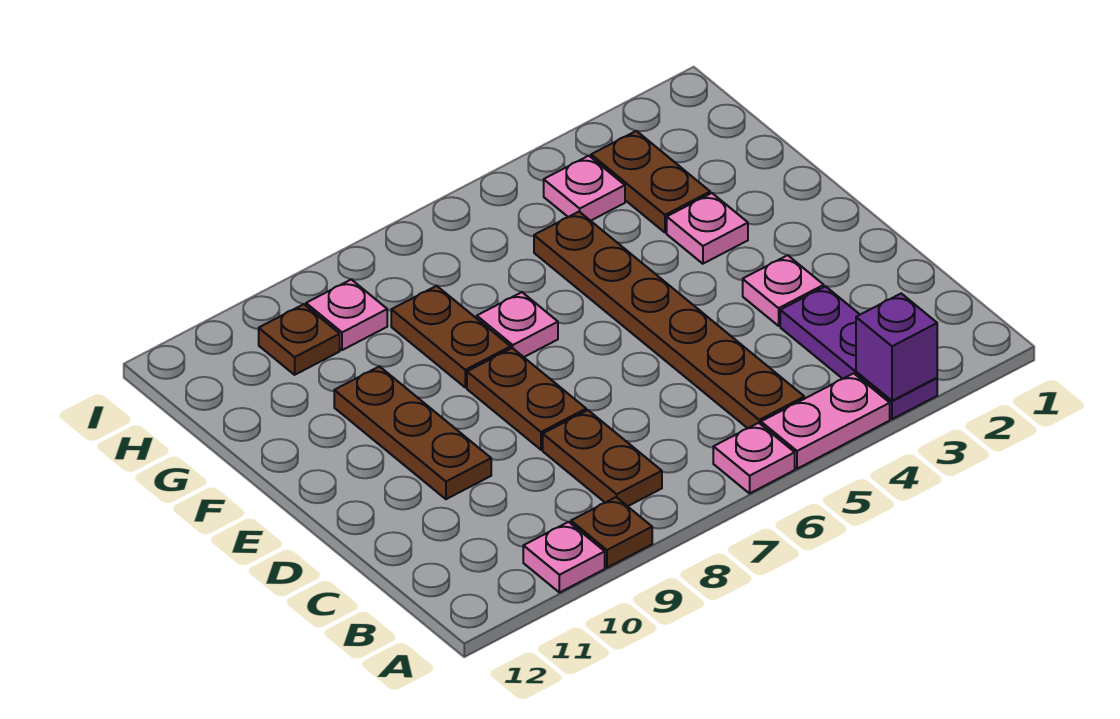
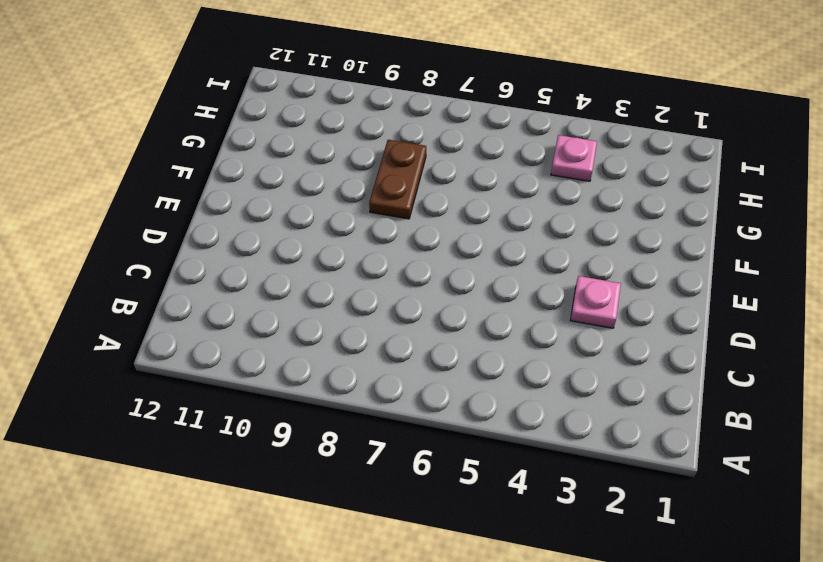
none -> purple 1x3 plate [780,286,937,419]
none -> pink 1x2 plate [761,373,890,469]
none -> pink 1x1 plate [713,423,795,493]

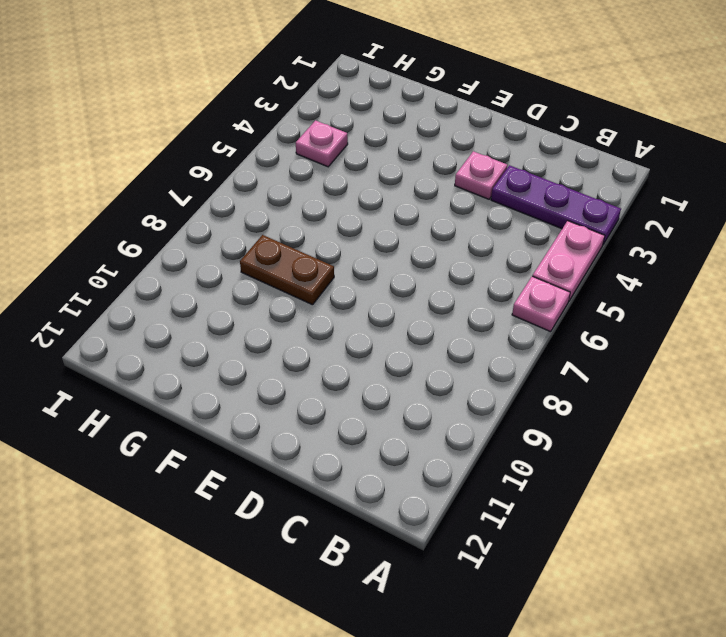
none -> brown 1x1 plate [571,497,652,568]
none -> pink 1x1 plate [523,522,605,593]
none -> brown 1x6 plate [534,212,804,428]

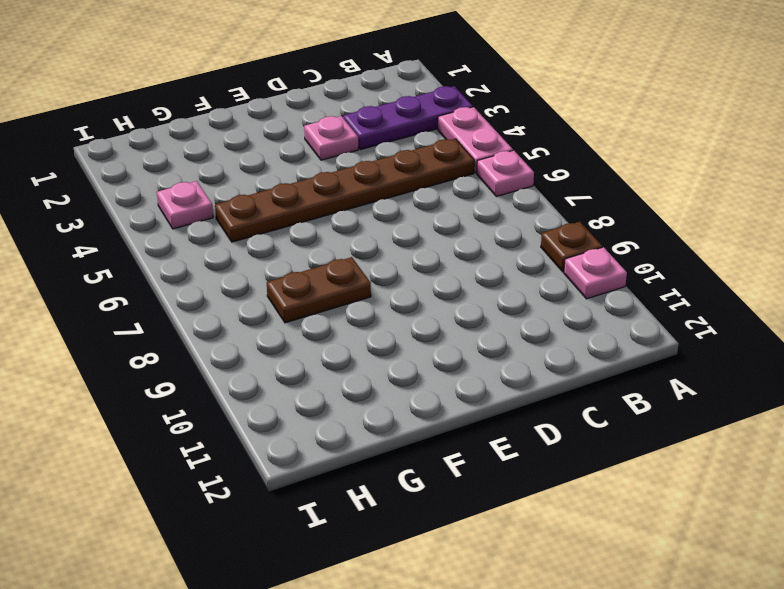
none -> brown 1x2 plate [543,410,662,506]
none -> brown 1x2 plate [467,348,586,450]
none -> brown 1x3 plate [334,366,491,499]

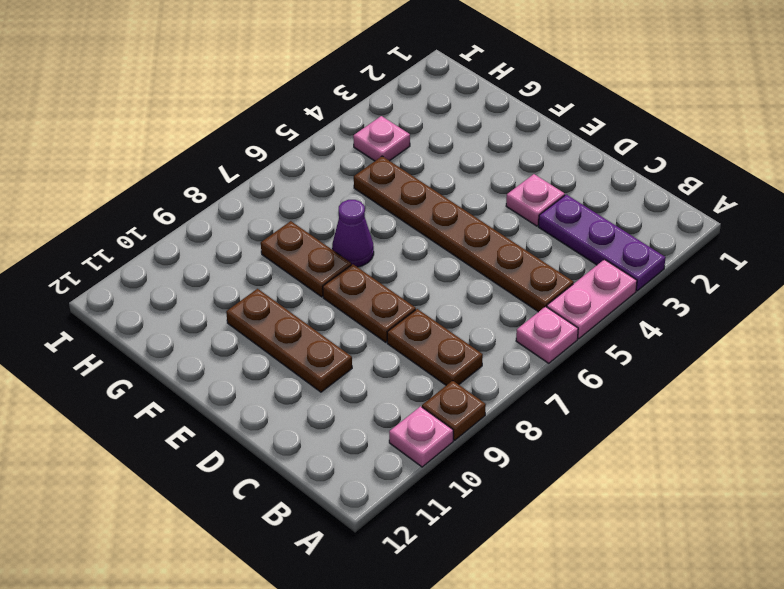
purple 1x1 cone [332,200,374,267] -> pink 1x1 plate [477,292,558,357]
none -> pink 1x1 plate [667,193,748,264]
none -> brown 1x2 plate [591,131,710,233]
none -> pink 1x1 plate [306,279,387,350]

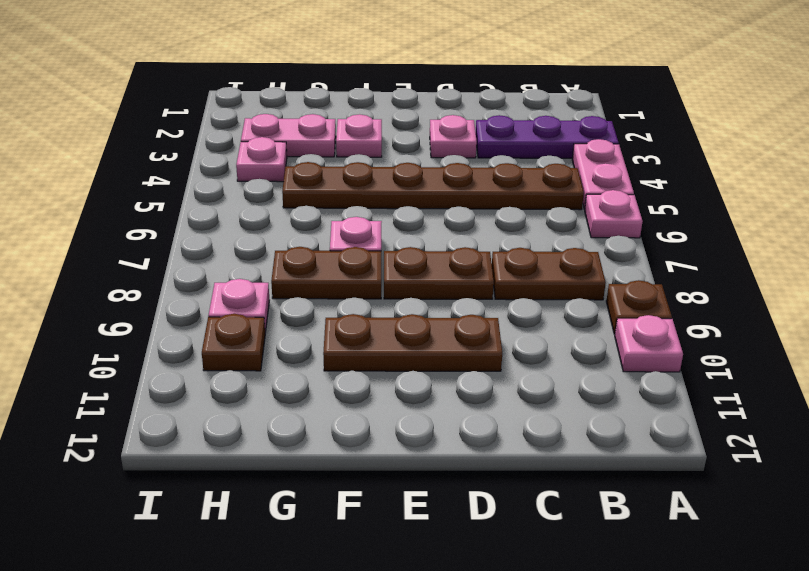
pink 1x2 plate [241,114,336,157] -> brown 1x2 plate [591,131,710,233]
none -> purple 1x1 brick [856,294,937,401]

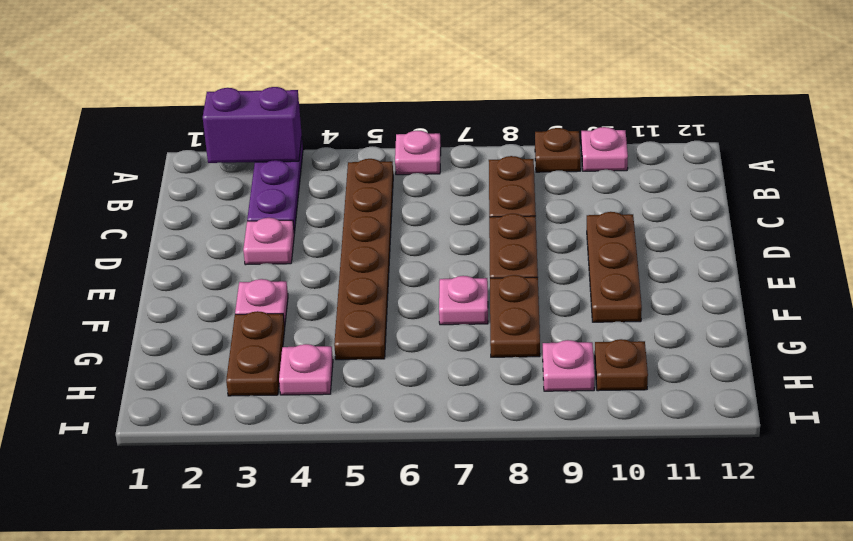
purple 1x2 brick [203,87,302,163] -> purple 1x1 brick [856,294,937,401]
none -> pink 1x2 plate [761,373,890,469]

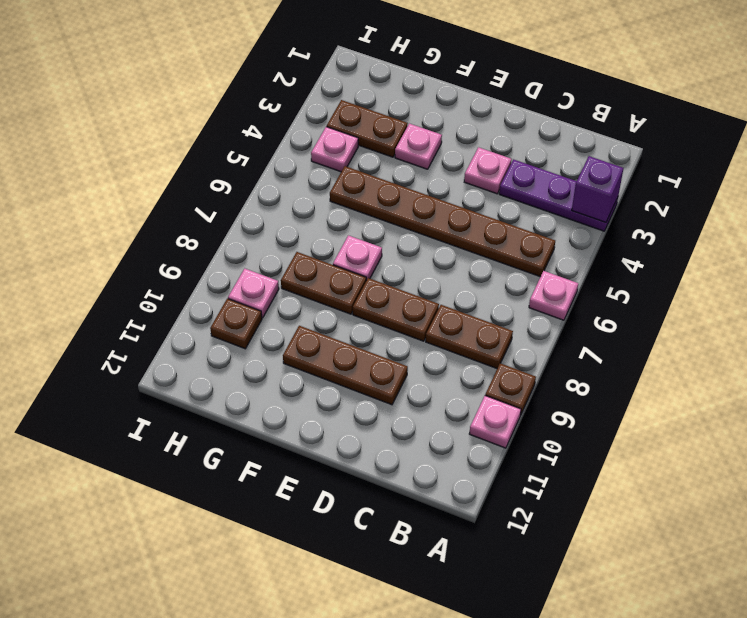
none -> pink 1x2 plate [761,373,890,469]

